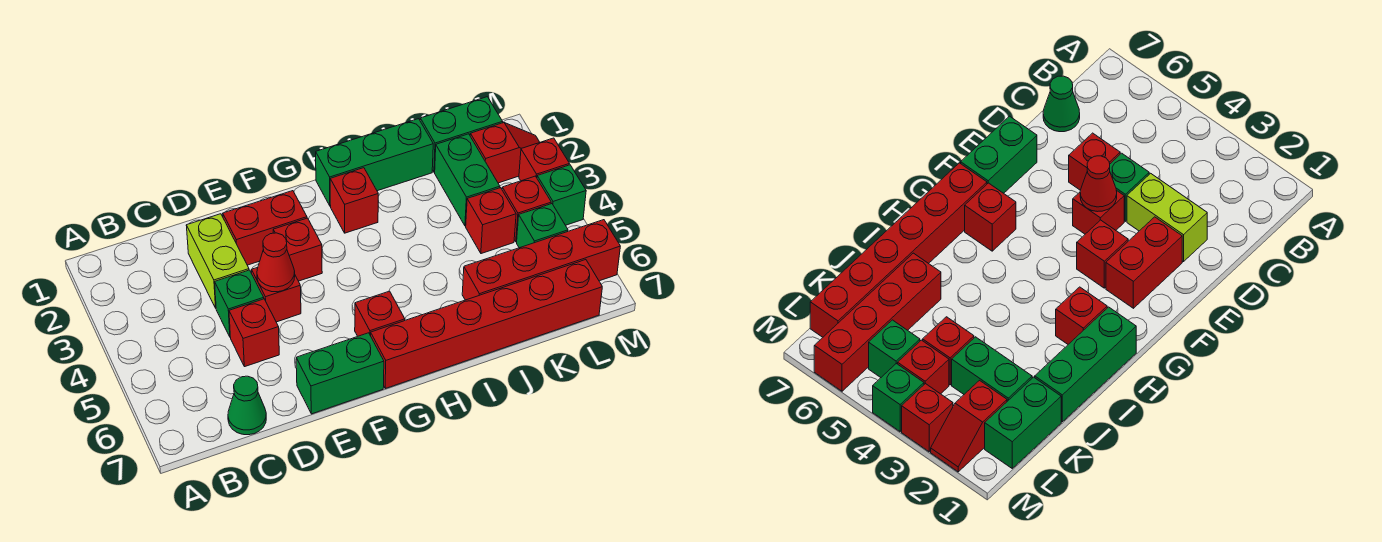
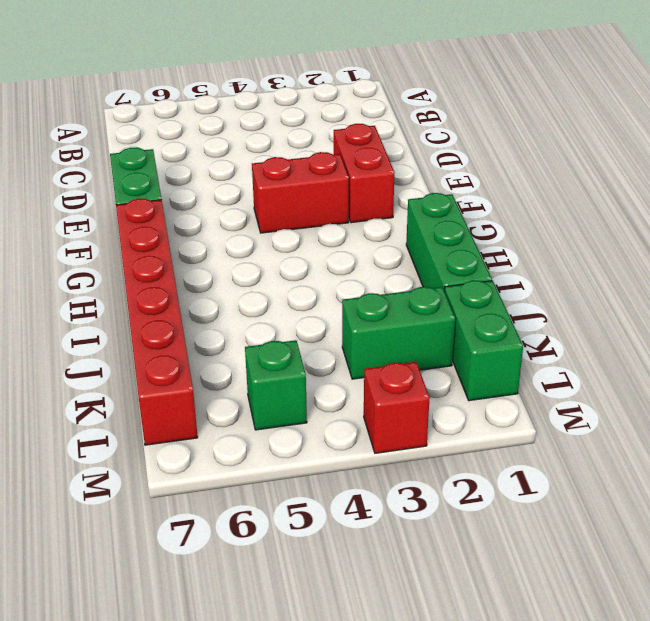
red 1x2 brick [252,152,349,233] -> red 1x1 brick [273,218,322,281]
none -> green 1x1 cone [228,376,266,435]
none -> lime 1x2 brick [186,214,249,308]
none -> green 1x1 brick [215,270,264,337]

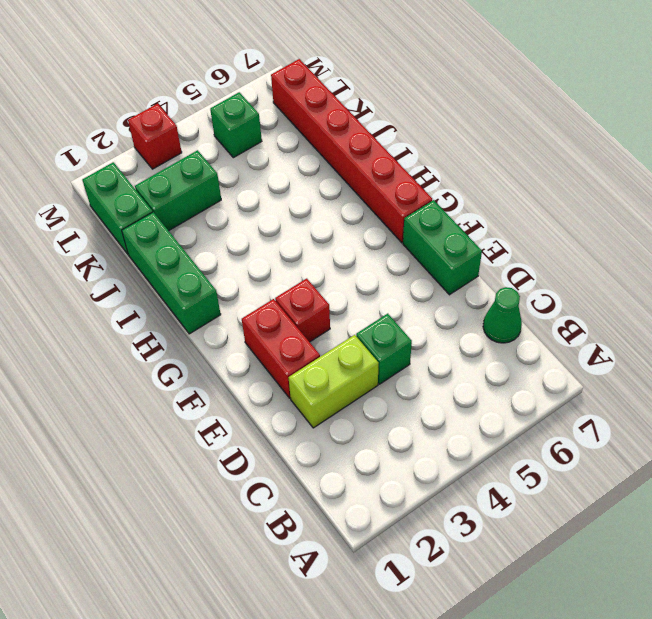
none -> red 1x1 brick [229,299,279,367]
none -> red 1x1 brick [251,268,301,322]
none -> red 1x1 brick [355,291,405,336]

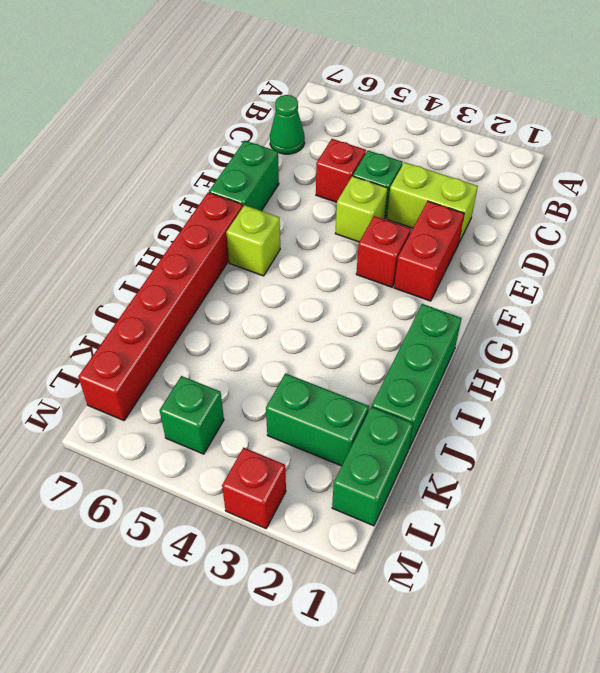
lime 1x1 brick [335,176,388,242] -> red 1x1 brick [251,268,301,322]
lime 1x1 brick [226,205,280,276] -> red 1x1 brick [355,291,405,336]
none -> red 1x1 brick [330,168,378,233]
none -> red 1x4 brick [462,220,620,300]
none -> red 1x1 brick [466,188,516,254]

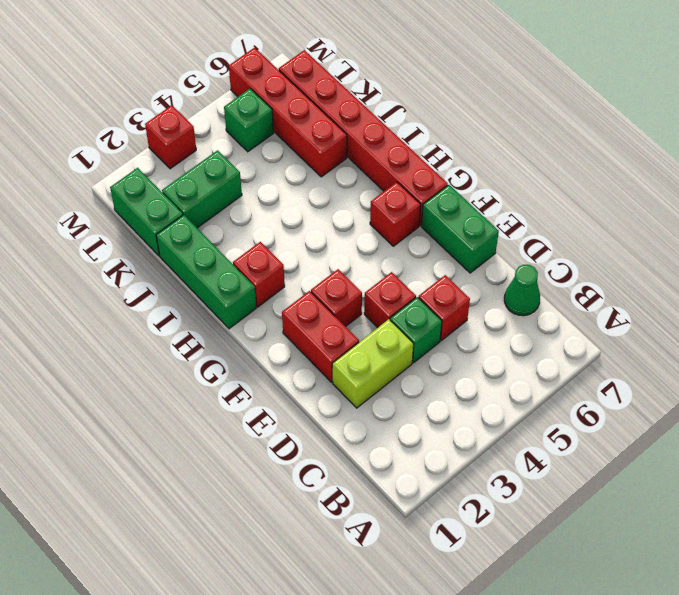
none -> red 1x1 brick [466,188,516,254]
none -> red 1x2 slope [470,123,540,183]
none -> red 1x1 brick [502,176,551,242]

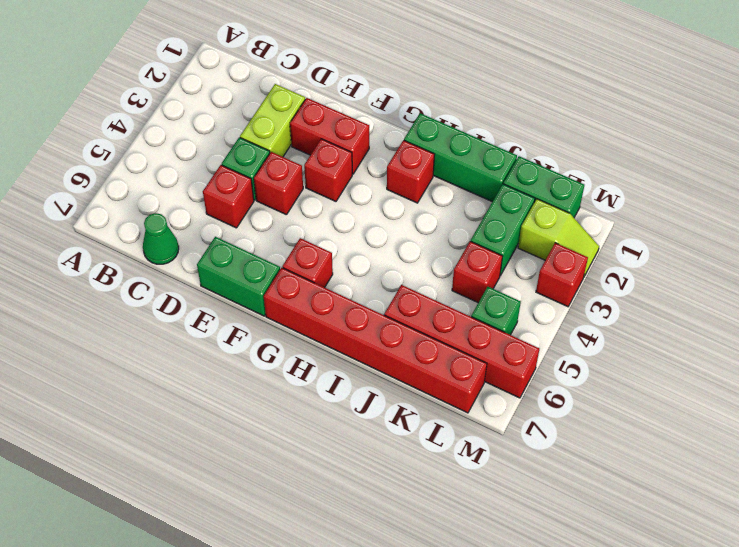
lime 1x2 slope [518,199,599,276] -> red 1x2 slope [470,123,540,183]
none -> red 1x1 brick [502,176,551,242]
none -> green 1x1 brick [537,165,586,225]
none -> red 1x1 cone [257,233,295,292]

